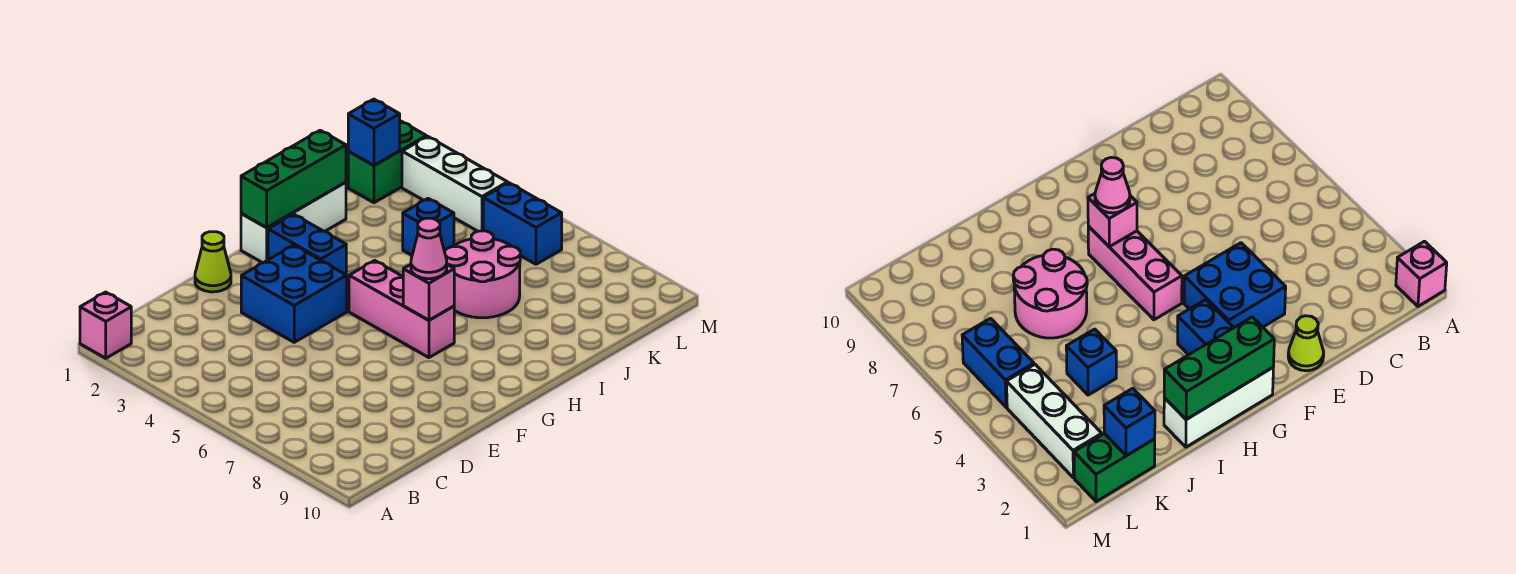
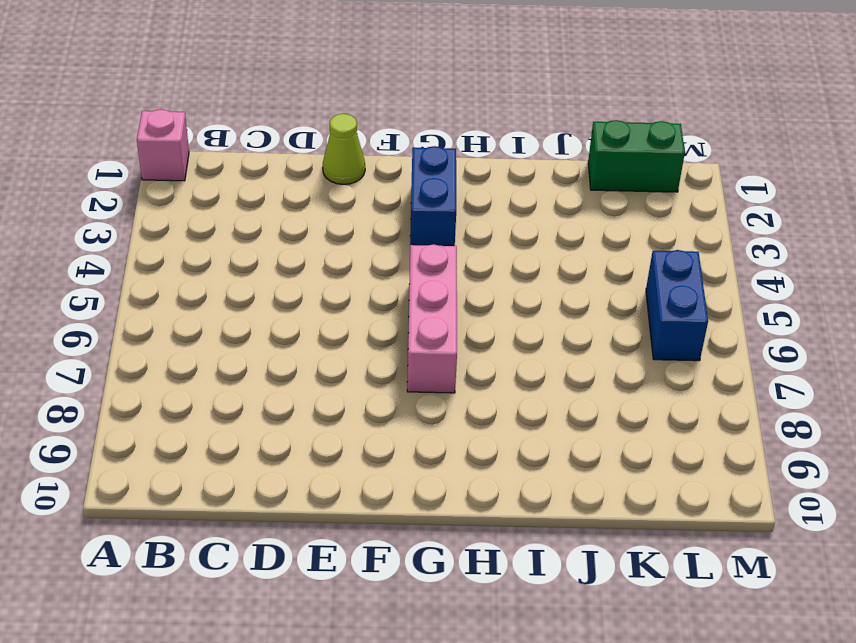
none -> blue 2x2 brick [241,245,347,342]
none -> white 1x3 brick [241,182,346,263]
none -> pink 2x2 round brick [444,231,520,318]

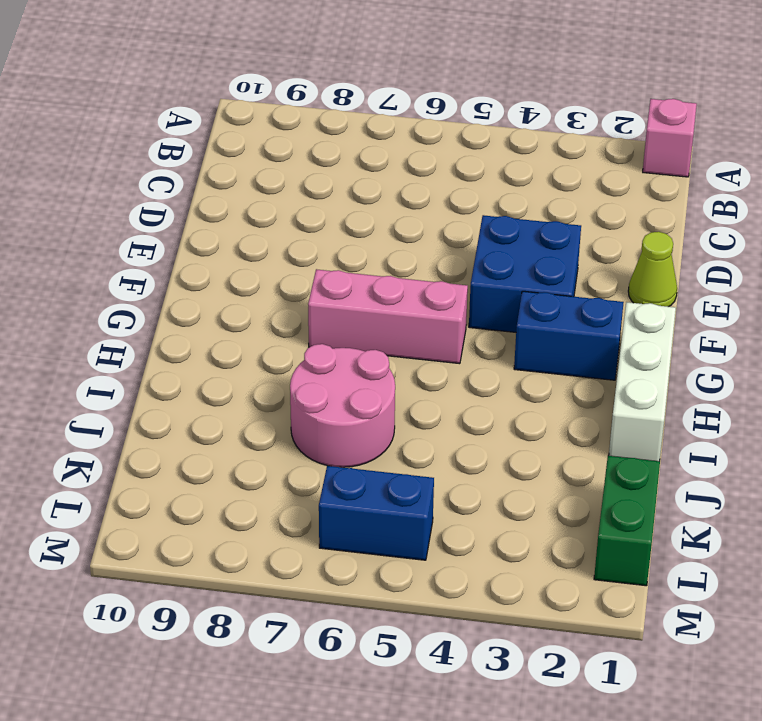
none -> blue 1x1 brick [403,199,454,255]
none -> white 1x3 brick [402,136,508,231]
none -> green 1x3 brick [241,130,346,228]

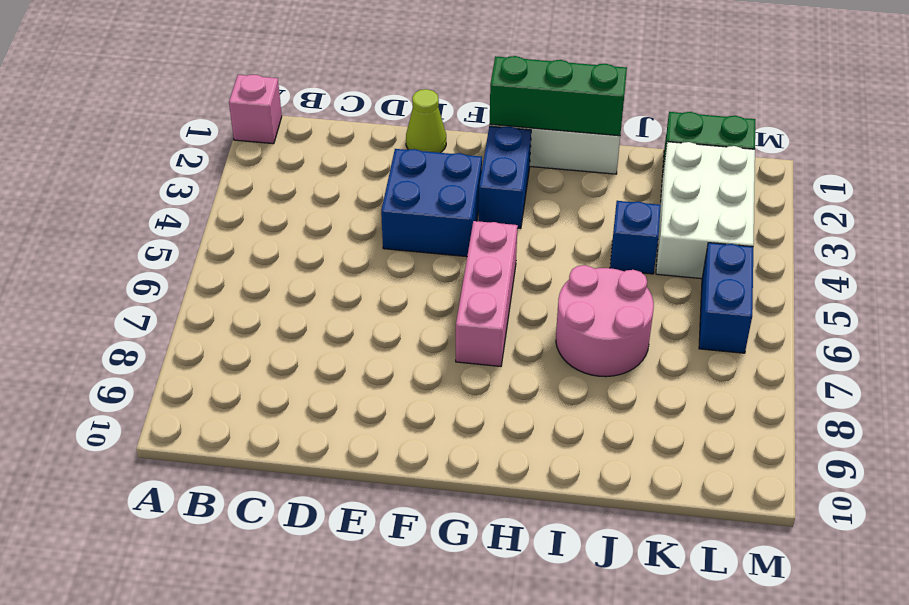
white 2x3 brick [656,142,755,279] -> white 1x3 brick [402,136,508,231]
none -> pink 1x1 brick [403,264,454,320]
none -> blue 1x1 brick [348,99,400,165]
none -> pink 1x1 cone [411,218,447,279]

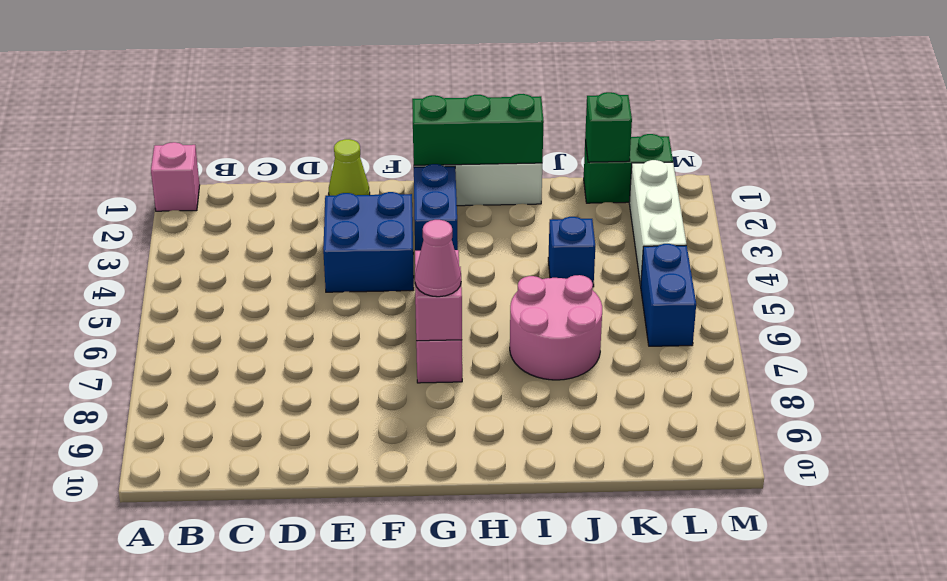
green 1x1 brick [585,92,632,162] -> blue 1x1 brick [348,99,400,165]

